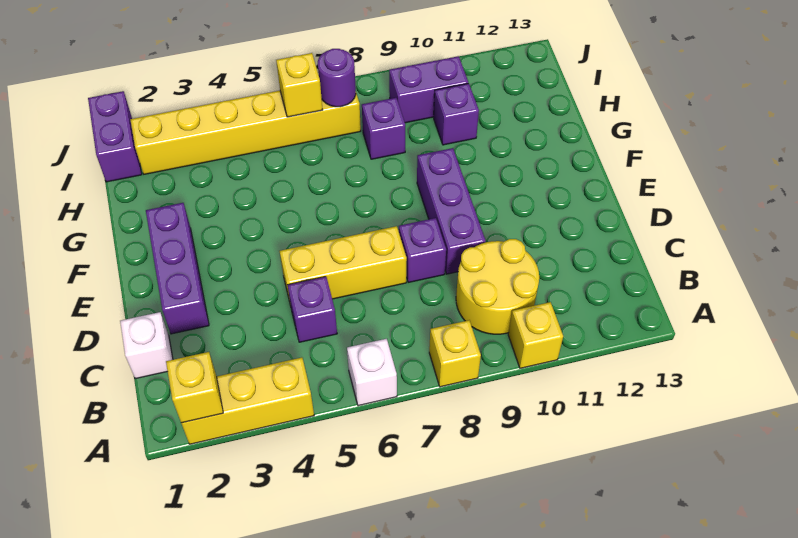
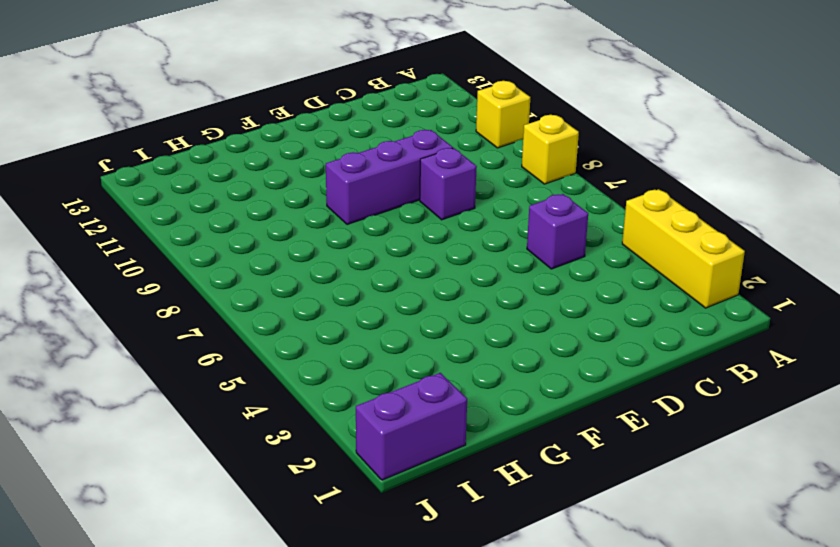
none -> white 1x1 brick [347,339,397,406]
none -> yellow 2x2 round brick [456,239,539,334]
none -> white 1x1 brick [120,312,173,379]

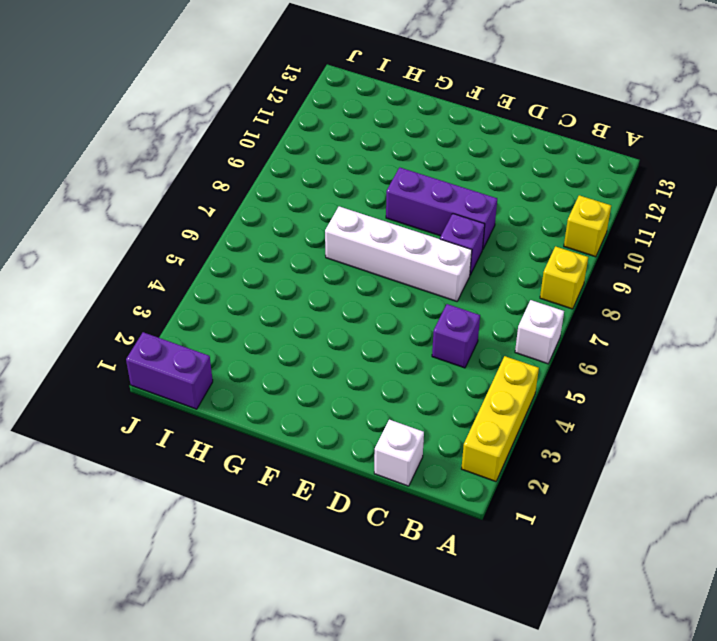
white 1x4 brick [325,207,472,301] -> yellow 1x3 brick [280,226,407,306]
none -> yellow 2x2 round brick [456,239,539,334]
none -> purple 1x3 brick [146,203,209,334]
none -> purple 1x1 brick [362,98,405,159]

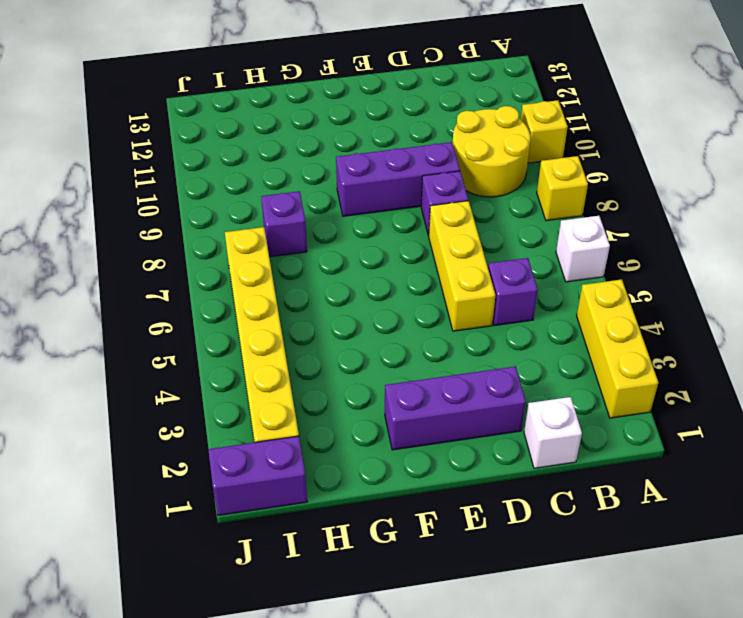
none -> purple 1x1 brick [434,83,479,145]
none -> purple 1x2 brick [389,56,468,123]
none -> yellow 1x1 brick [166,352,223,423]

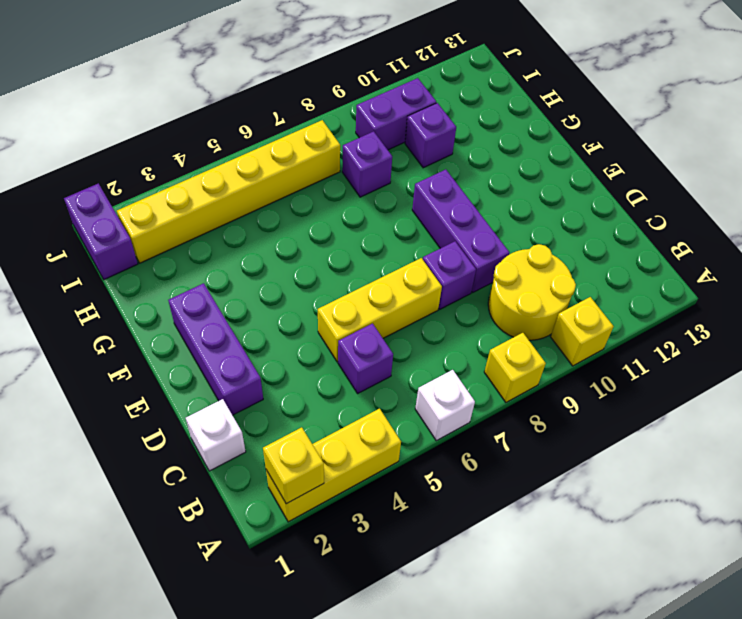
none -> yellow 1x1 brick [276,53,323,117]
none -> purple 1x1 round brick [318,49,356,107]

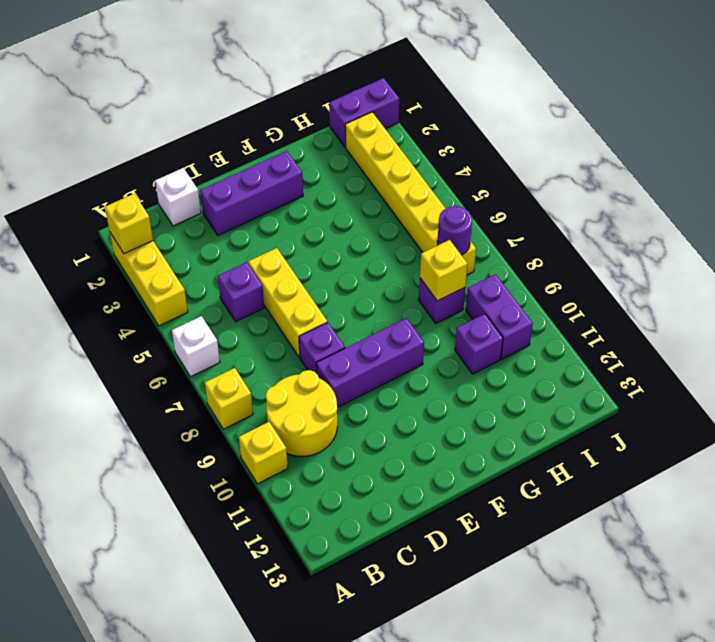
yellow 1x1 brick [420,240,467,301] -> yellow 1x1 brick moved to [276,53,323,117]

